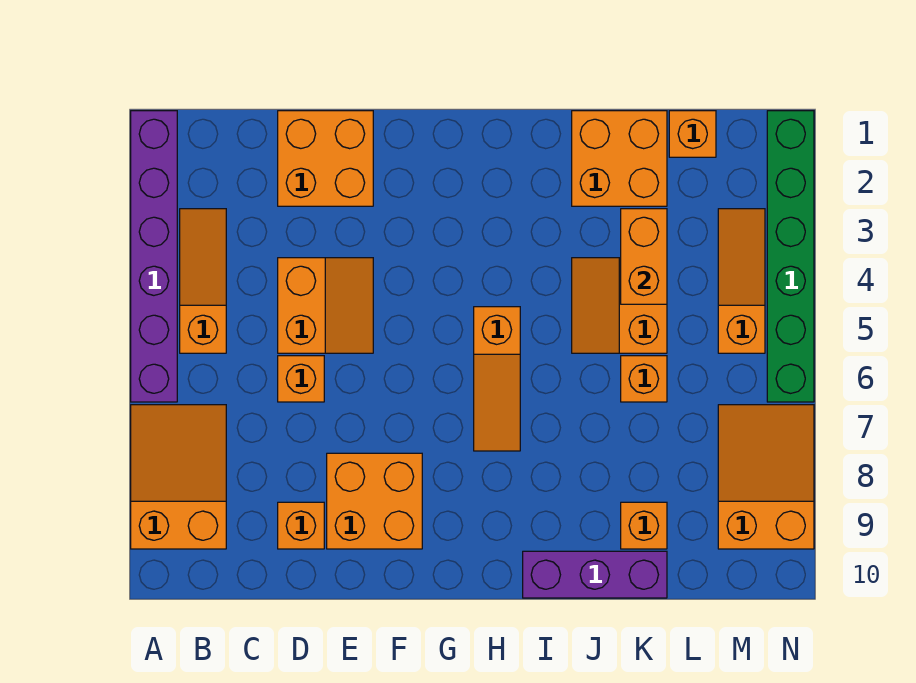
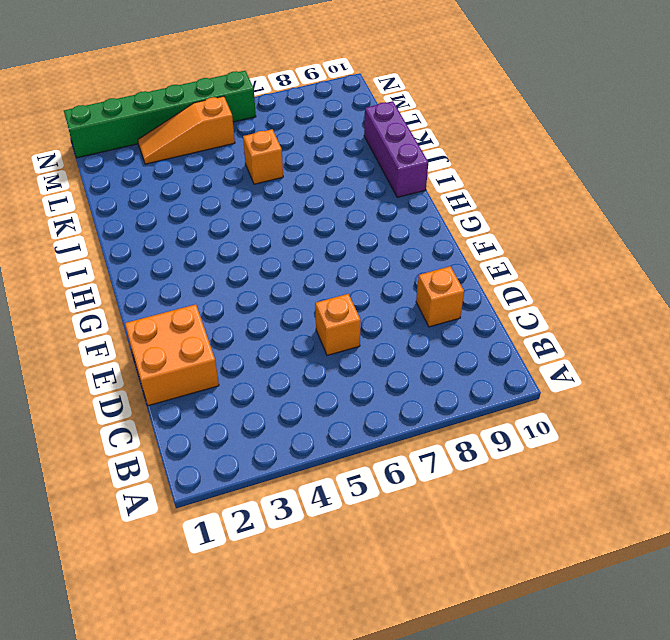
none -> purple 1x6 brick [131,111,177,402]
none -> orange 2x3 slope [131,405,226,549]
none -> orange 1x3 slope [180,209,226,353]

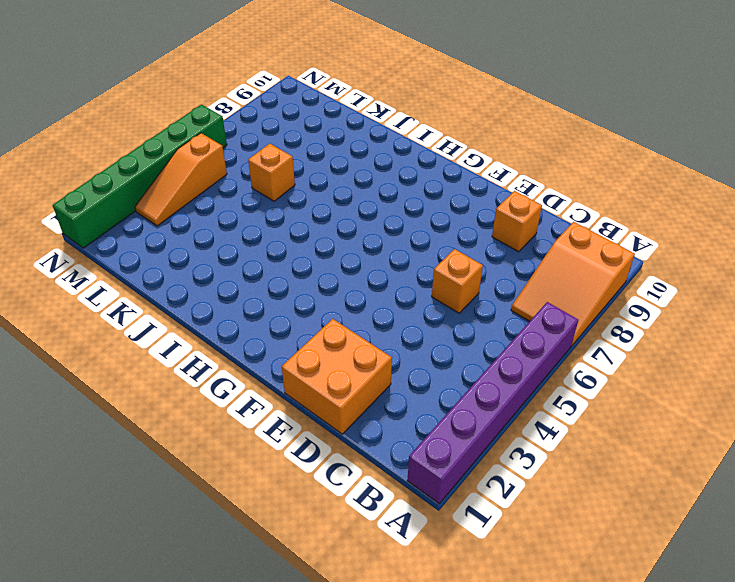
none -> orange 1x3 slope [180,209,226,353]
none -> orange 2x2 slope [278,258,373,353]
none -> orange 2x2 brick [327,453,422,549]

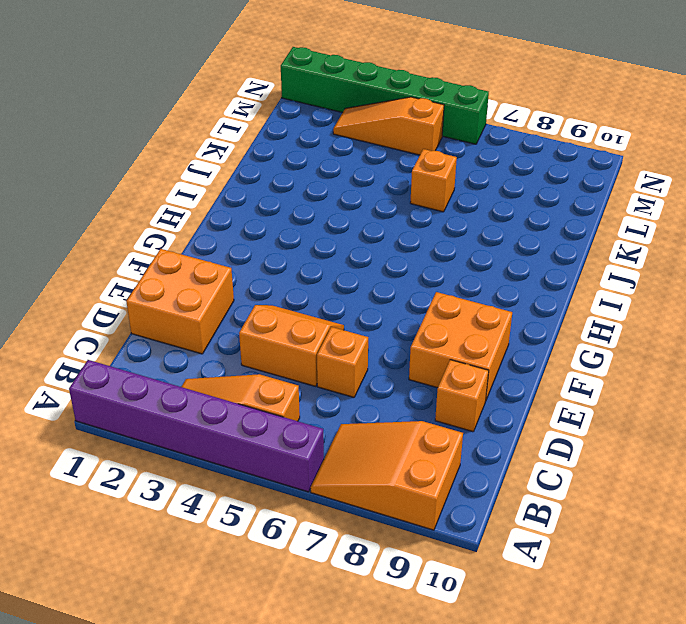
none -> orange 1x3 slope [474,307,520,451]
none -> purple 1x3 brick [523,551,667,598]
none -> orange 2x2 brick [572,111,667,206]

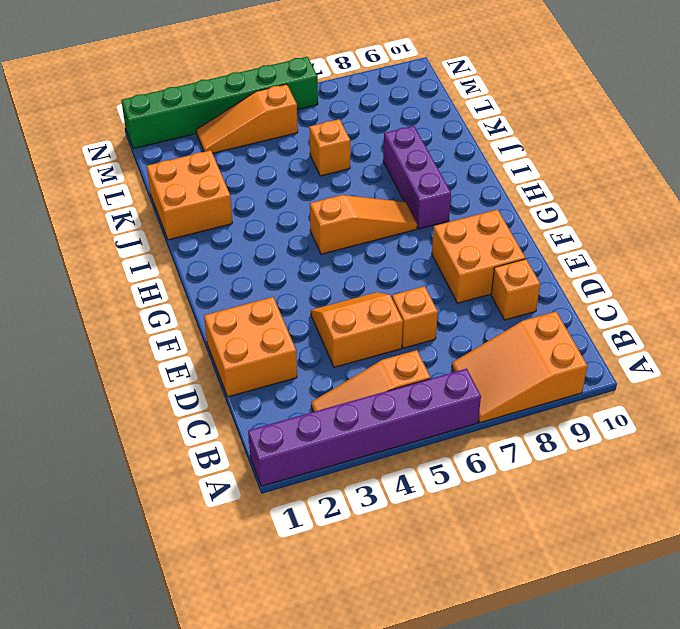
purple 1x3 brick [383,126,451,229] -> purple 1x3 brick moved to [523,551,667,598]
none -> orange 2x2 slope [572,258,667,353]
none -> orange 1x1 brick [621,502,667,549]
none -> orange 1x1 brick [669,111,716,157]

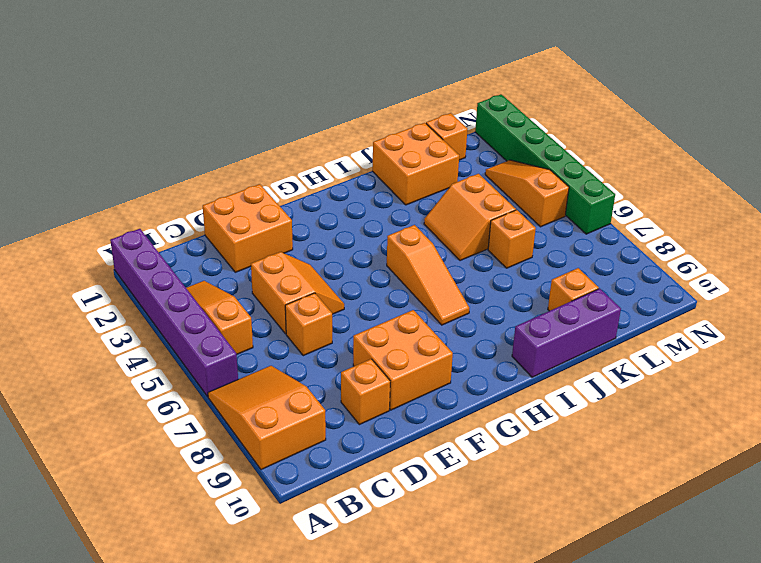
none -> orange 2x3 slope [718,405,814,549]
none -> orange 1x2 brick [621,209,667,304]

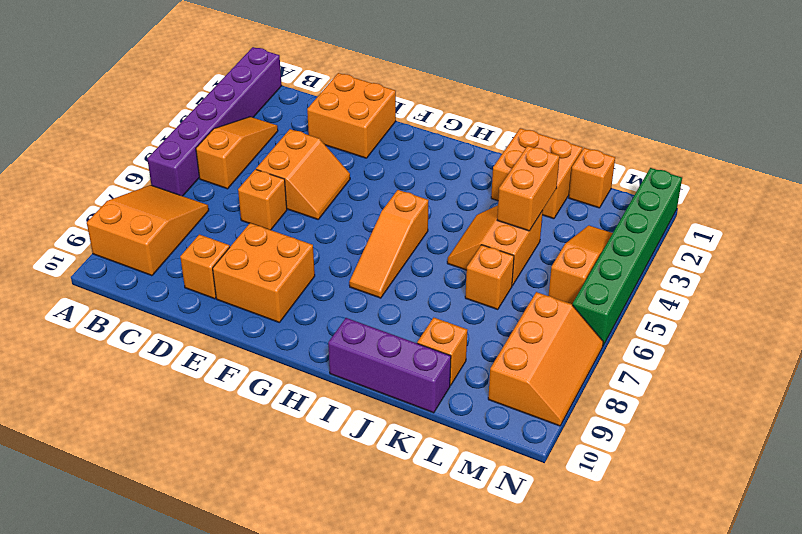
orange 2x3 slope [488,292,603,426] -> orange 2x3 slope turned to [718,405,814,549]

